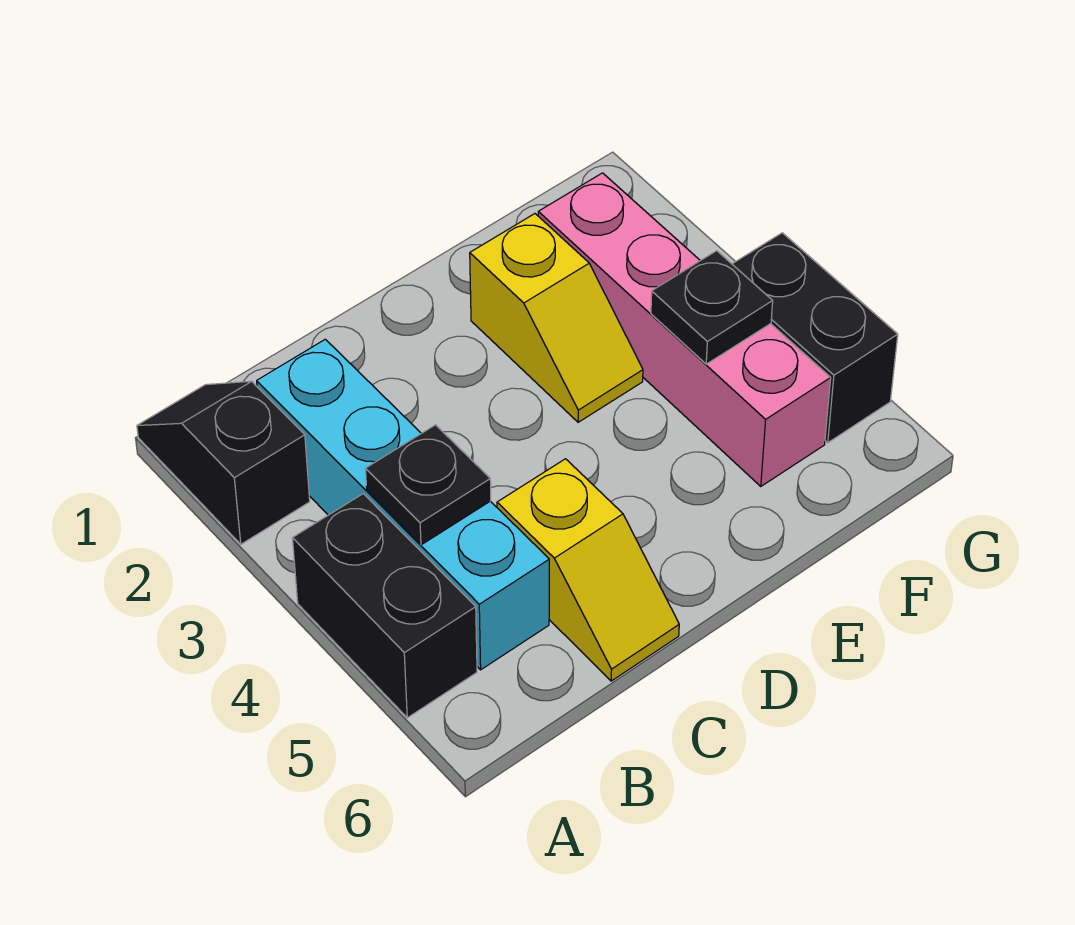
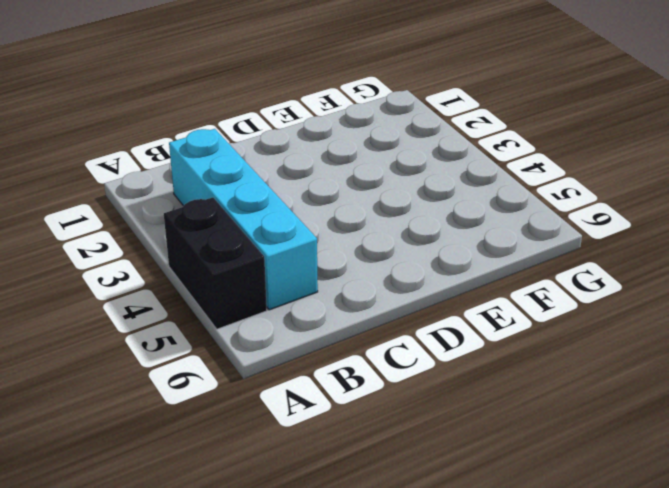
none -> black 1x2 slope [137,381,310,544]
none -> yellow 1x2 slope [497,459,679,681]

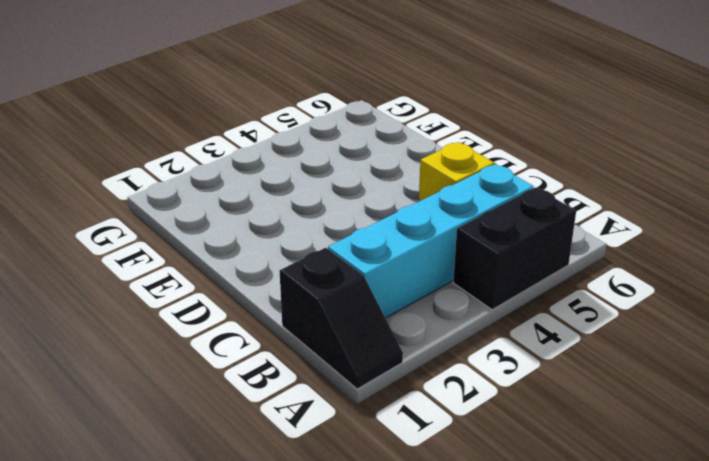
black 1x2 slope [280,248,403,389] -> black 1x2 slope turned to [137,381,310,544]
none -> yellow 1x2 slope [470,214,643,422]
none -> pink 1x4 brick [538,173,831,486]

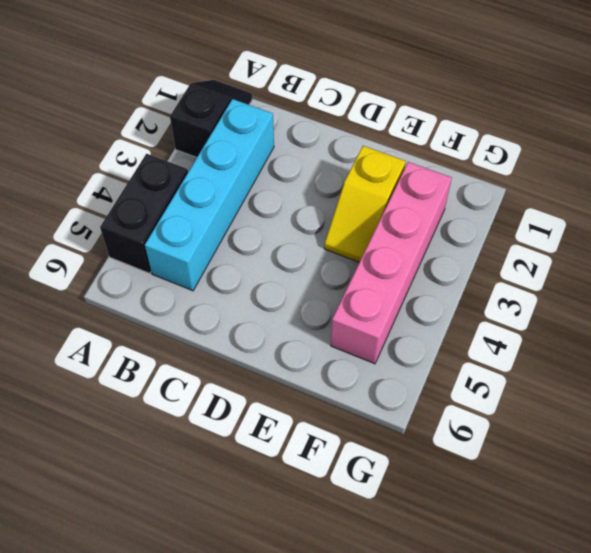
none -> yellow 1x2 slope [497,459,679,681]
none -> black 1x2 brick [732,233,898,443]

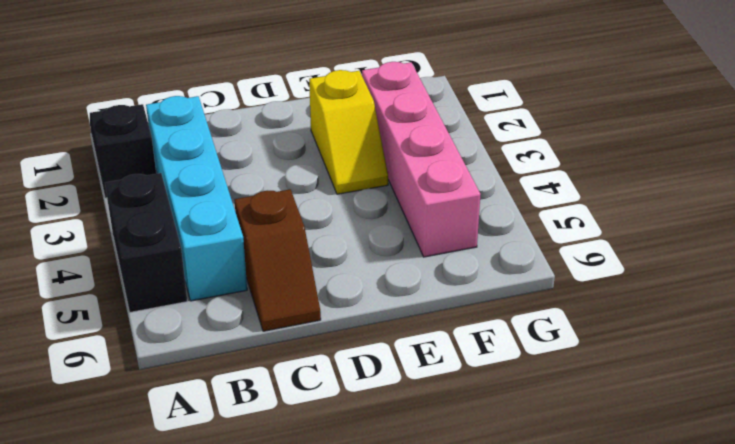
brown 1x2 slope [234,189,321,331] -> yellow 1x2 slope [497,459,679,681]
none -> black 1x2 brick [732,233,898,443]
none -> black 1x1 plate [366,425,491,545]

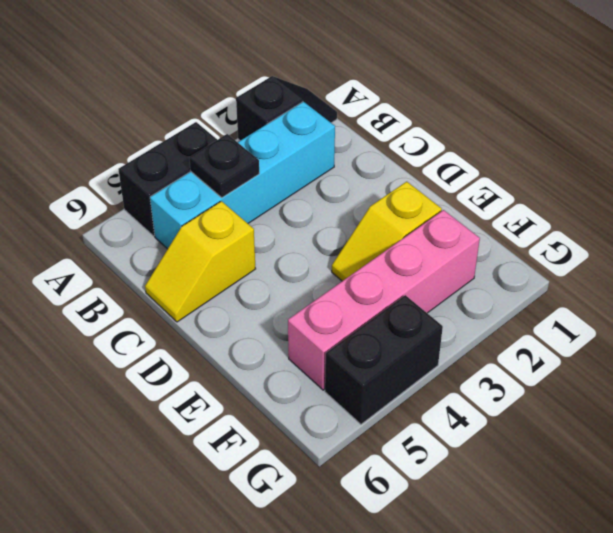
none -> black 1x1 plate [651,251,773,364]

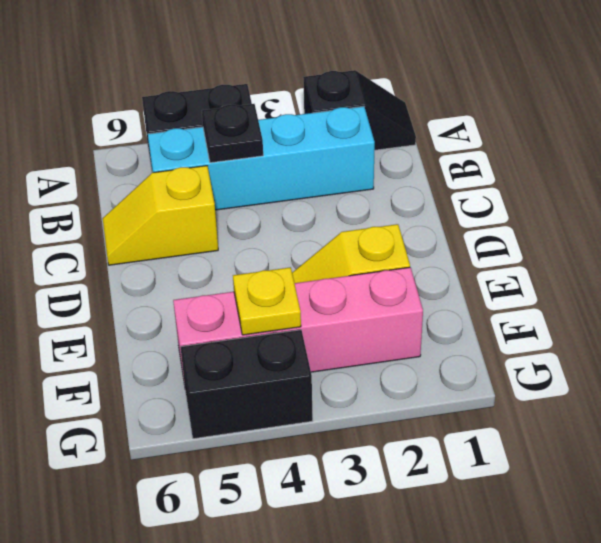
yellow 1x1 plate [233,267,301,335] -> black 1x1 plate [651,251,773,364]

